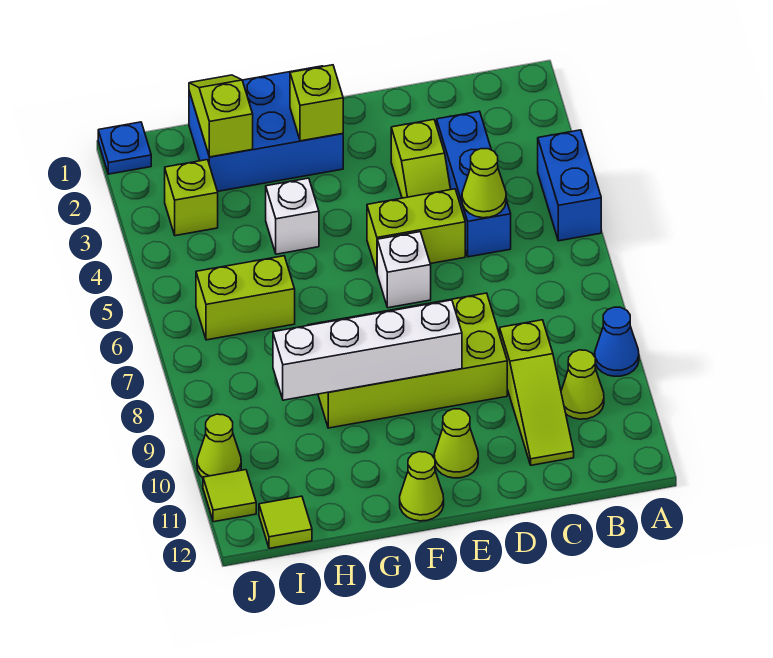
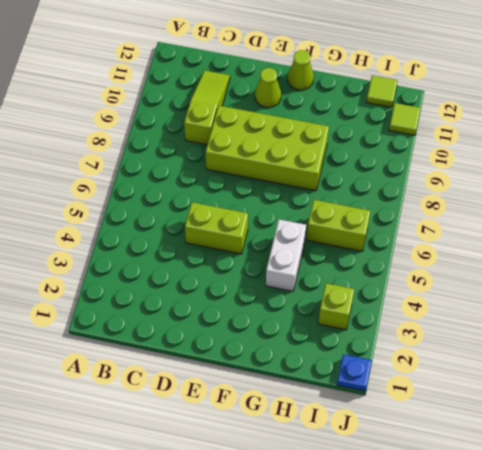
white 1x2 brick [266,219,306,291] -> white 1x1 brick [266,178,319,254]
none -> blue 1x2 brick [538,130,601,241]
none -> blue 1x1 cone [595,307,639,376]
none -> lime 1x1 cone [561,350,604,419]

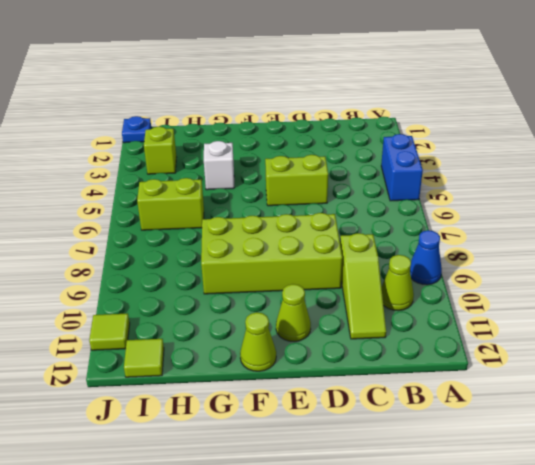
none -> blue 1x3 brick [437,111,511,257]
none -> lime 1x2 slope [391,119,451,198]
none -> white 1x1 brick [377,232,431,308]

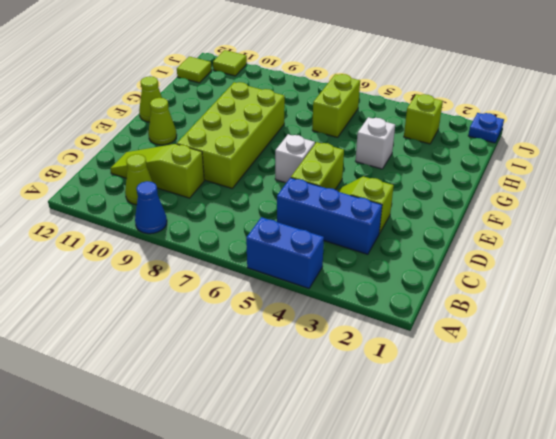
none -> blue 2x3 brick [189,66,343,192]
none -> lime 1x1 cone [197,414,241,477]
none -> lime 1x1 cone [462,149,506,218]

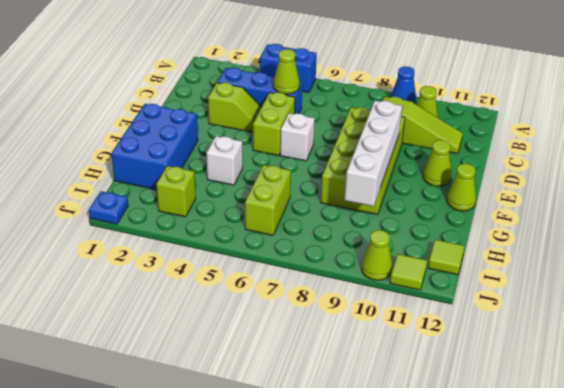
none -> lime 1x1 brick [290,65,343,141]
none -> lime 1x2 slope [189,75,253,157]

